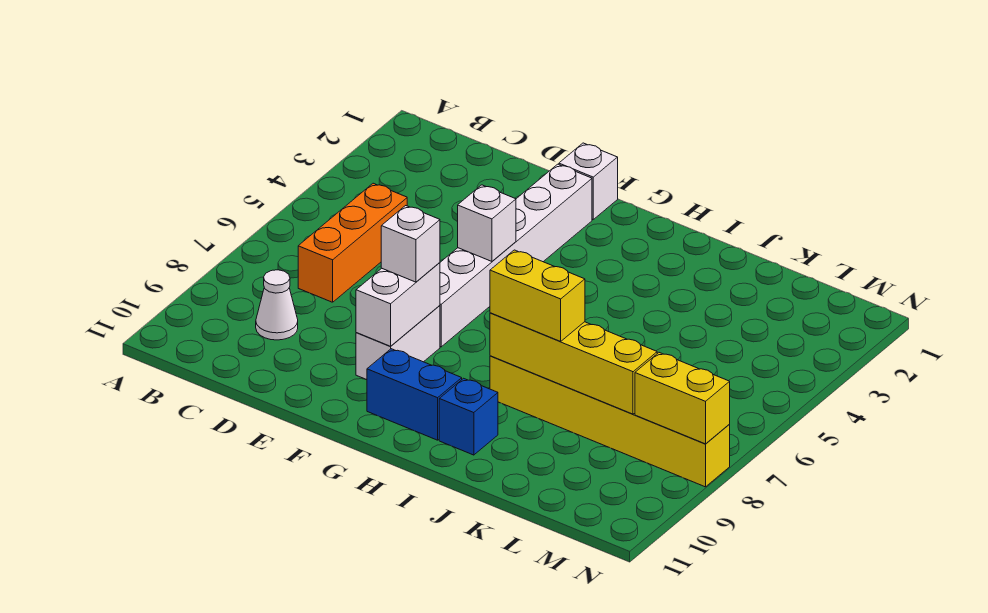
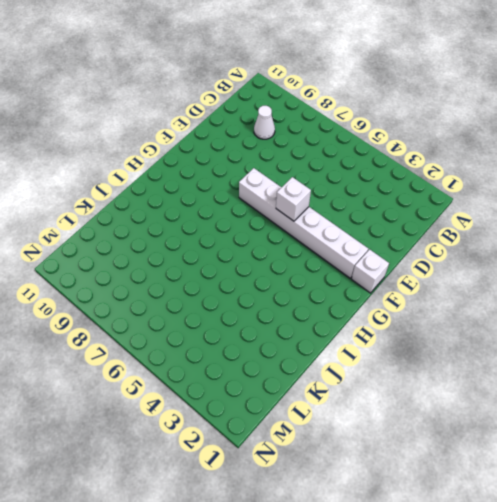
none -> orange 1x3 brick [298,183,407,302]
none -> white 1x2 brick [356,306,440,380]
none -> blue 1x2 brick [367,349,462,440]

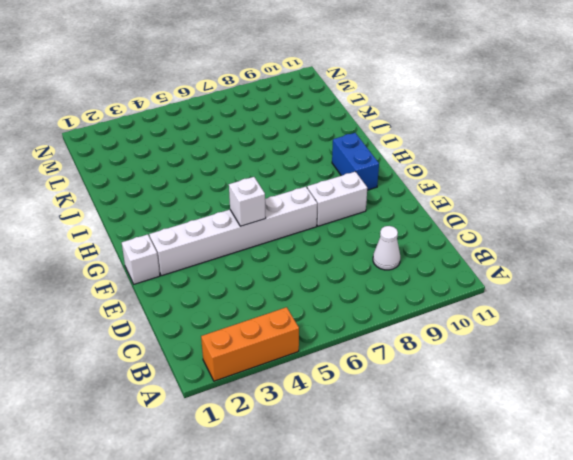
orange 1x3 brick [201,307,299,381] -> orange 1x3 brick moved to [298,183,407,302]
none -> yellow 1x6 brick [490,356,730,487]
none -> blue 1x1 brick [439,378,498,455]
none -> white 1x2 brick [356,263,440,346]

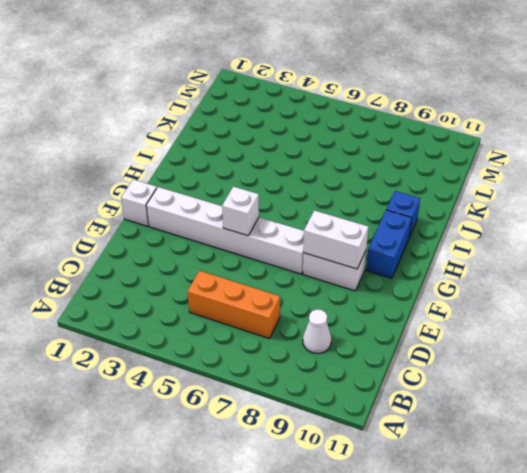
none -> yellow 1x6 brick [490,356,730,487]
none -> yellow 1x4 brick [490,313,657,414]
none -> yellow 1x2 brick [635,353,730,444]

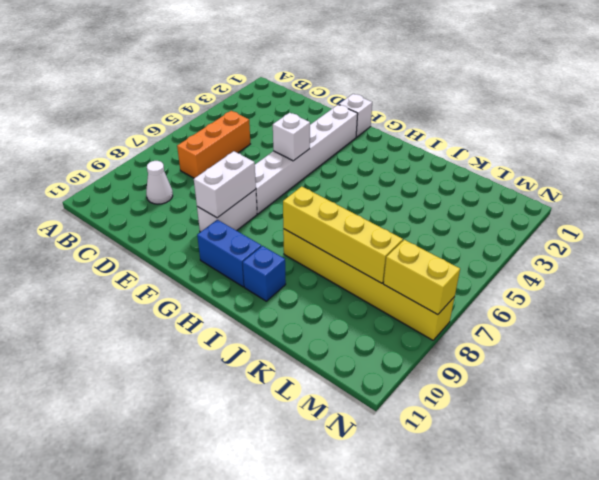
none -> white 1x1 brick [381,206,440,282]
none -> yellow 1x2 brick [490,250,585,341]

